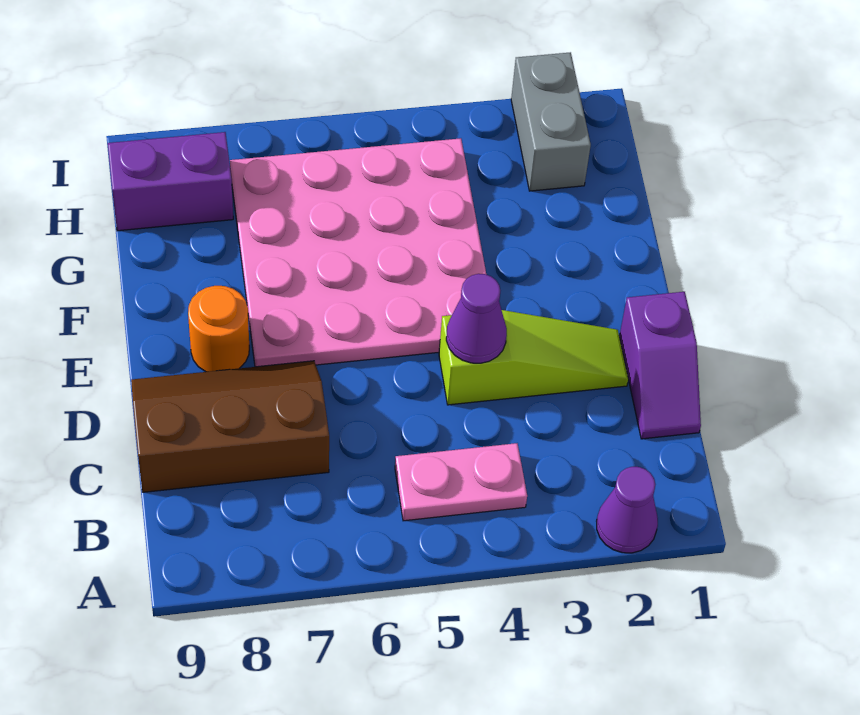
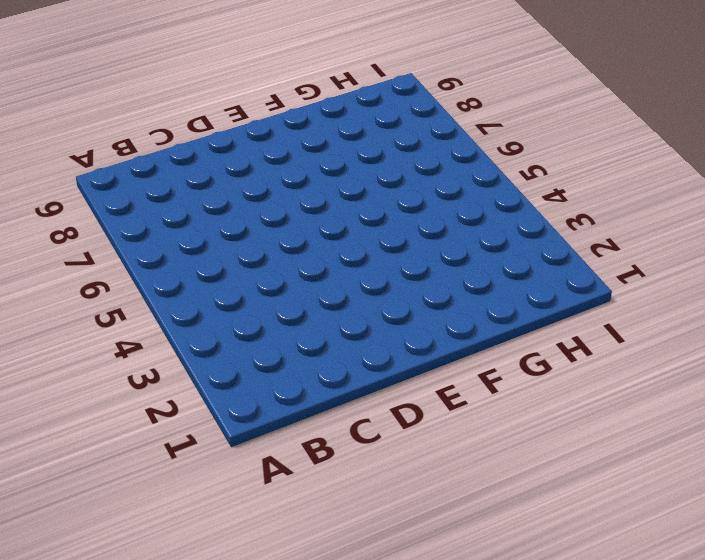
none -> purple 1x1 cone [597,467,658,553]
none -> pink 1x2 plate [395,443,527,521]

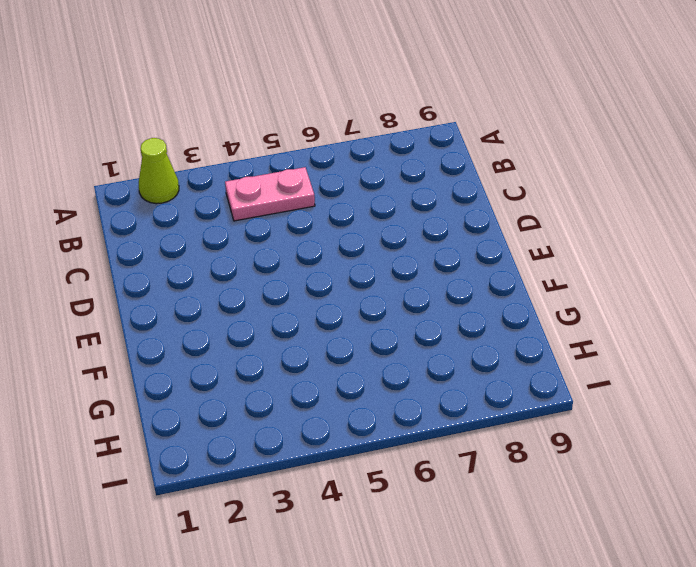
lime 1x1 cone [139,138,179,204] -> purple 1x1 cone [597,467,658,553]
none -> purple 1x2 slope [619,292,701,439]
none -> brown 2x3 slope [131,361,329,492]

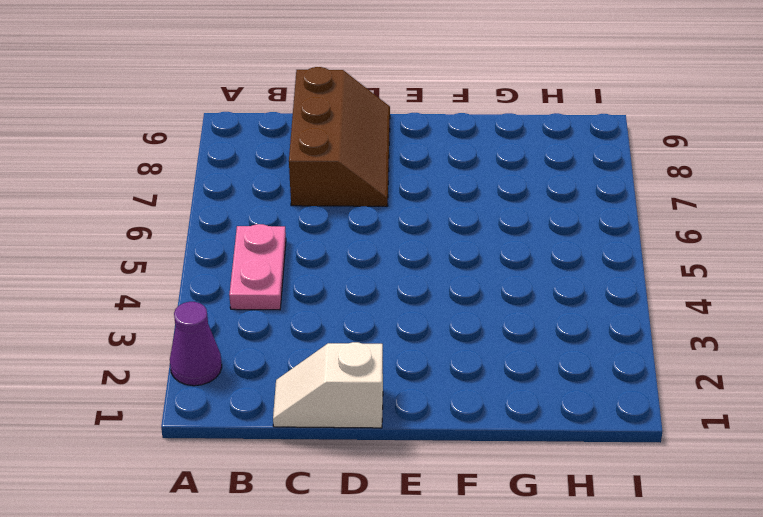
white 1x2 slope [273,342,383,428] -> purple 1x2 slope [619,292,701,439]
none -> lime 1x3 slope [439,310,628,405]
none -> pink 4x4 plate [230,138,486,367]

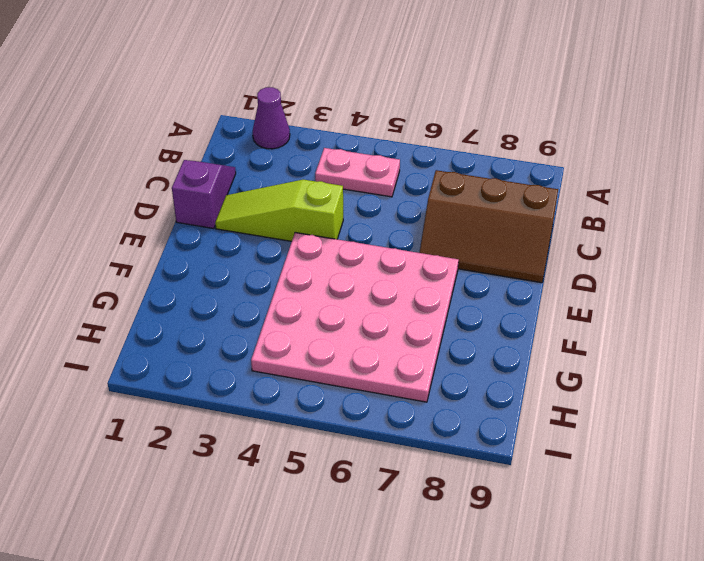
none -> orange 1x1 round brick [188,286,249,372]
none -> grey 1x2 brick [511,52,591,191]

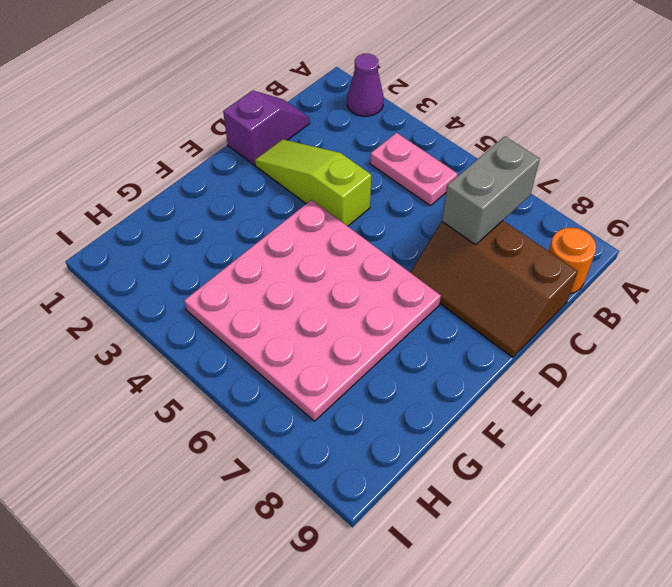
grey 1x2 brick [442,136,540,245] -> grey 1x2 brick moved to [511,52,591,191]
orange 1x1 round brick [549,228,596,294] -> orange 1x1 round brick moved to [188,286,249,372]
none -> purple 1x2 brick [108,132,233,231]
none -> purple 1x1 cone [446,274,507,363]

